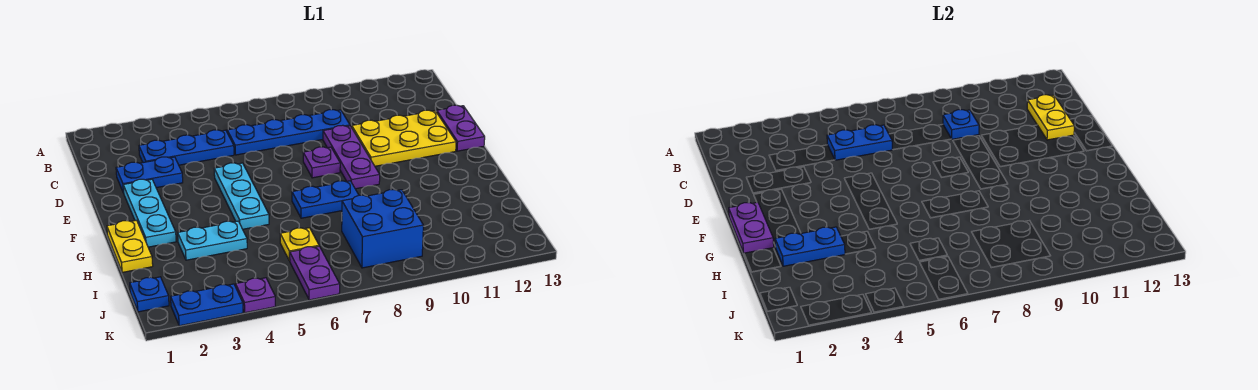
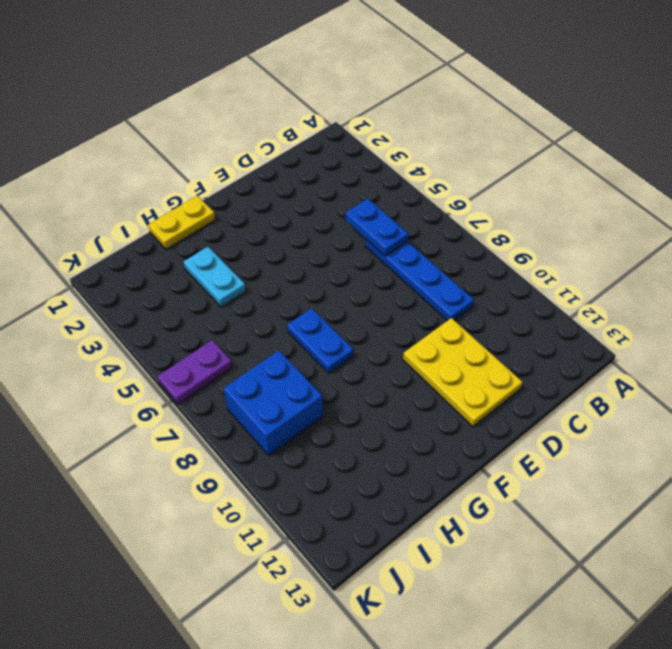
none -> blue 1x3 plate [139,130,234,165]
none -> blue 1x2 plate [116,157,183,192]
none -> purple 1x3 plate [323,125,380,189]

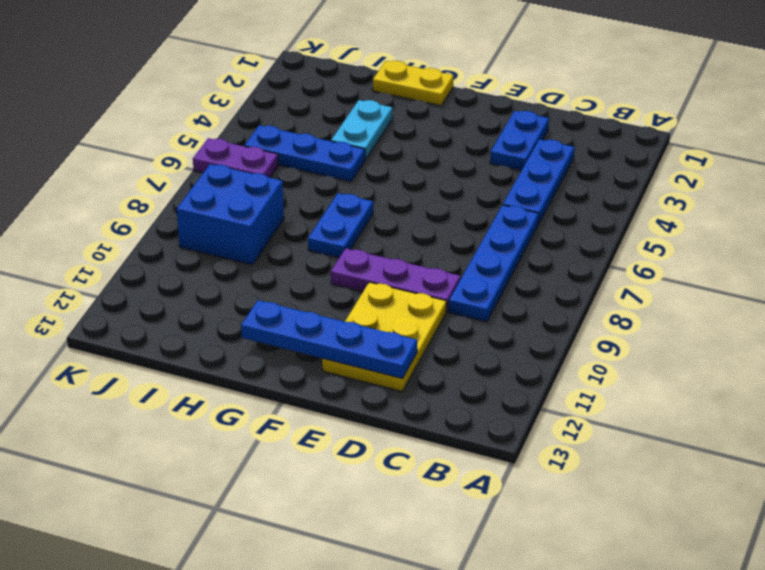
blue 1x4 plate [241,300,417,378] -> yellow 1x2 plate [1027,95,1074,140]
blue 1x3 plate [244,125,365,182] -> none
none -> purple 1x2 plate [437,105,485,151]
none -> cyan 1x3 plate [123,179,176,247]
none -> cyan 1x3 plate [214,163,269,229]

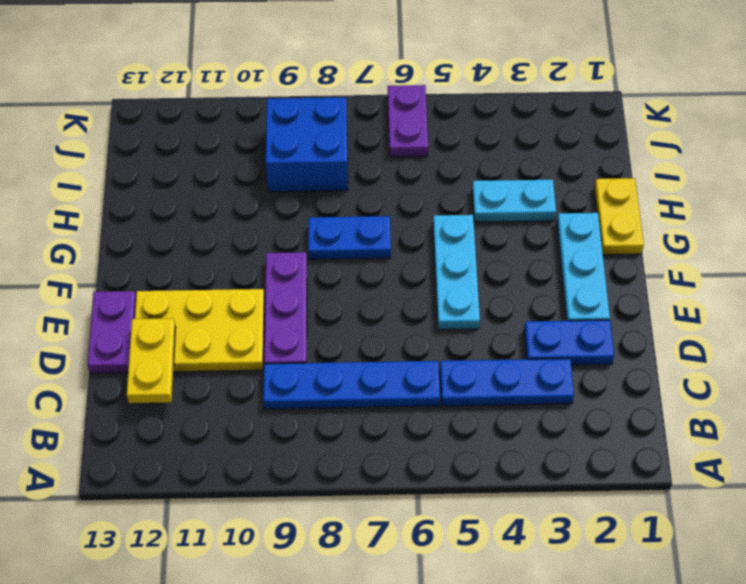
none -> purple 1x1 plate [303,147,340,178]
none -> yellow 1x1 plate [280,228,319,261]
none -> blue 1x1 plate [130,277,169,312]

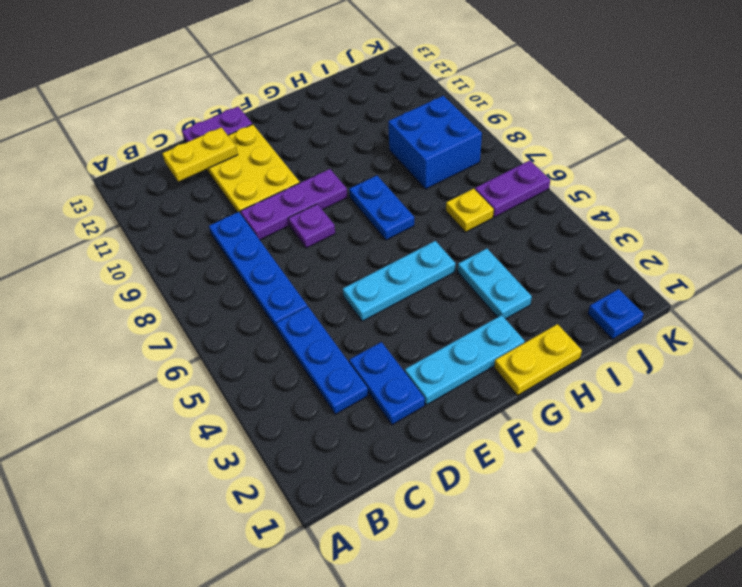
none -> blue 1x2 plate [171,284,243,326]
none -> purple 1x1 plate [236,278,275,313]
none -> blue 1x2 plate [827,125,892,160]

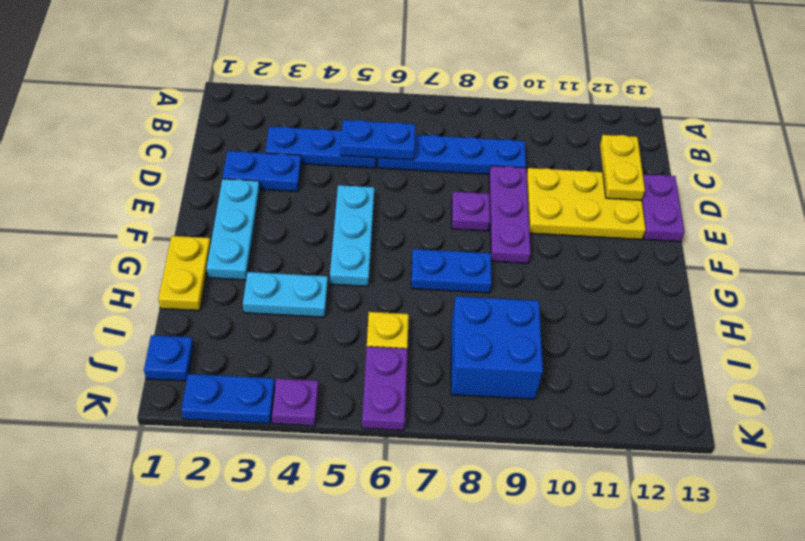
none -> blue 1x1 plate [943,110,979,139]
none -> purple 1x2 plate [729,202,774,253]
none -> blue 1x2 plate [775,227,845,266]

